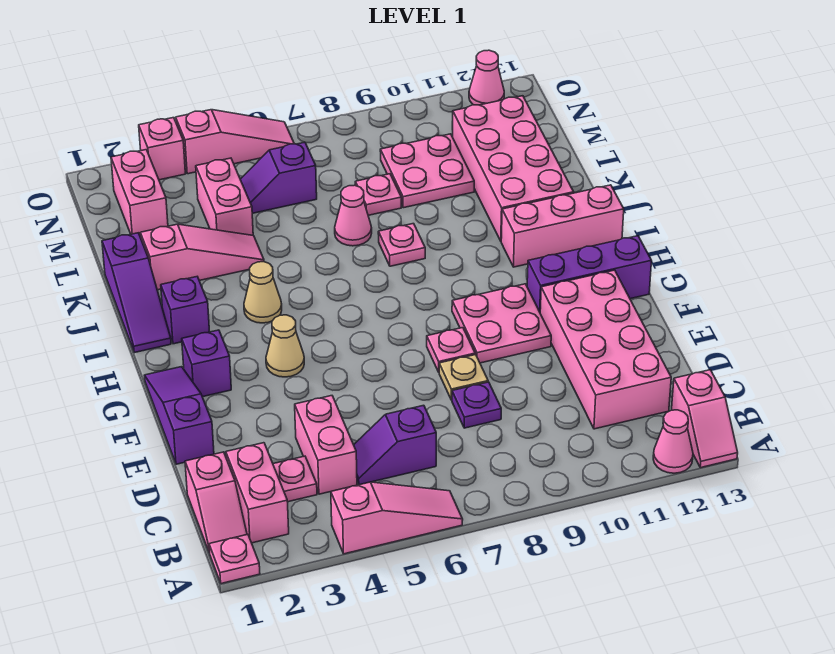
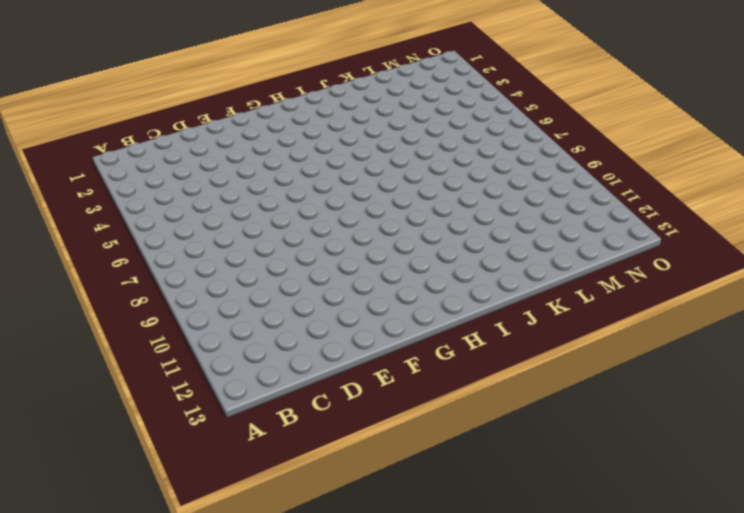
none -> pink 1x1 plate [209,534,260,584]
none -> pink 1x3 slope [331,482,463,554]
none -> pink 1x1 cone [653,410,693,473]
none -> pink 1x2 slope [672,370,738,468]

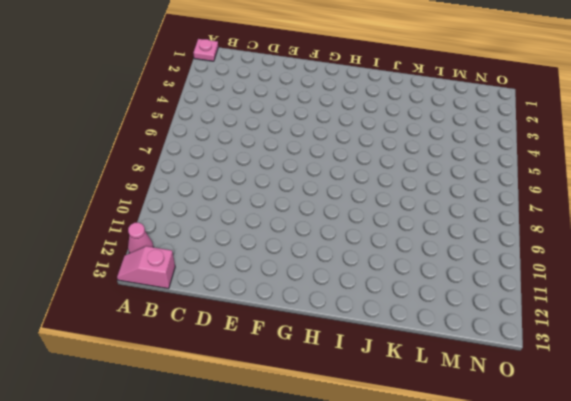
none -> pink 1x3 slope [331,482,463,554]
none -> pink 1x2 slope [185,452,247,553]
none -> pink 1x2 brick [226,443,289,543]
none -> pink 1x1 plate [273,456,317,502]

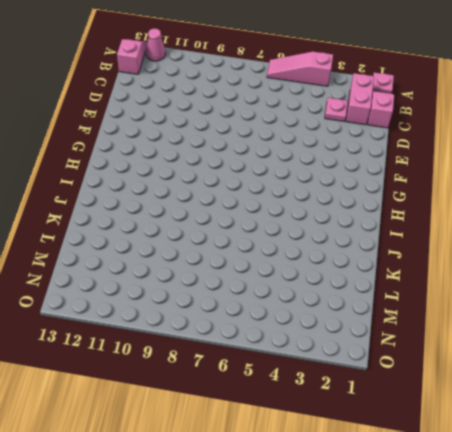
none -> pink 1x2 brick [295,396,357,494]
none -> purple 1x2 slope [354,405,436,485]
none -> pink 2x4 brick [540,270,671,429]
none -> purple 1x1 plate [452,382,501,428]

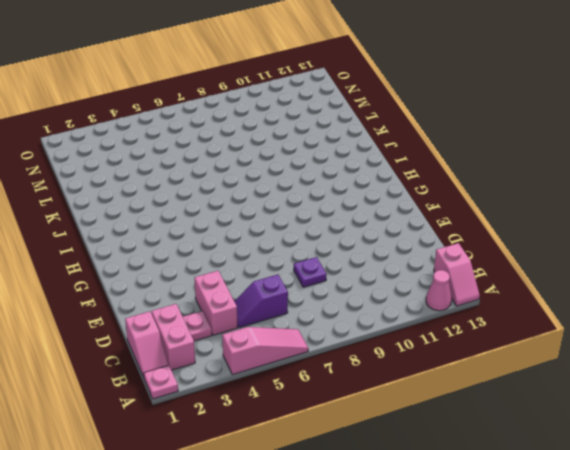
none -> pink 2x4 brick [540,270,671,429]
none -> purple 1x3 slope [144,367,214,464]
none -> tan 1x1 plate [439,355,488,400]
none -> pink 1x1 plate [427,328,475,372]

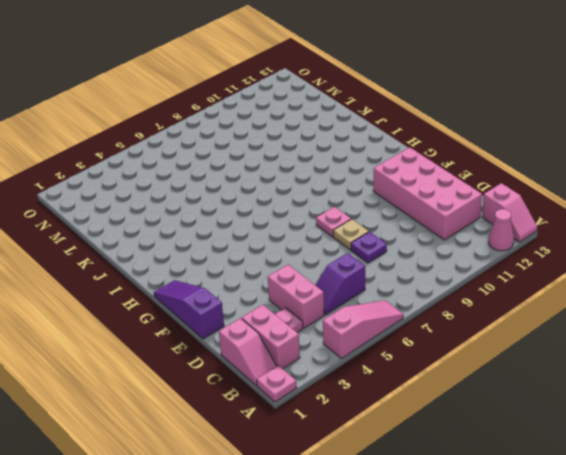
none -> pink 2x2 plate [452,284,551,363]
none -> purple 1x1 brick [182,330,231,397]
none -> tan 1x1 cone [266,315,304,377]
none -> purple 1x3 brick [527,236,652,312]

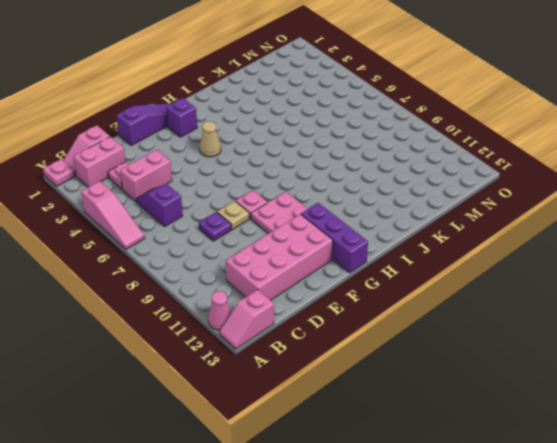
none -> purple 1x3 slope [102,233,171,353]
none -> purple 1x1 brick [161,277,210,344]
none -> tan 1x1 cone [244,262,282,323]
none -> pink 1x3 brick [501,185,624,267]

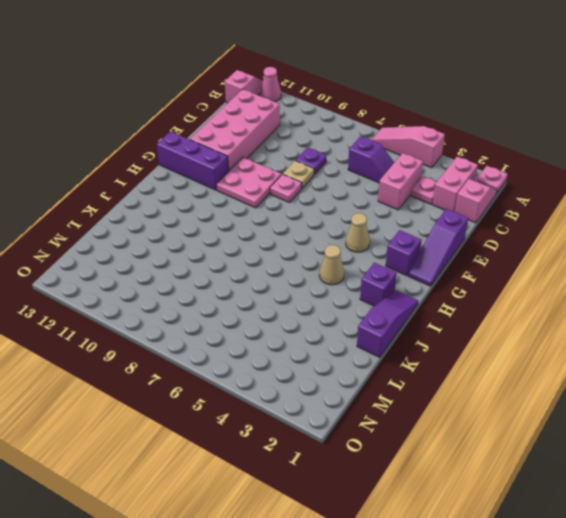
none -> pink 1x3 brick [501,185,624,267]
none -> pink 1x1 plate [378,224,425,266]
none -> pink 2x4 brick [453,96,574,241]
none -> pink 1x3 slope [140,224,264,290]

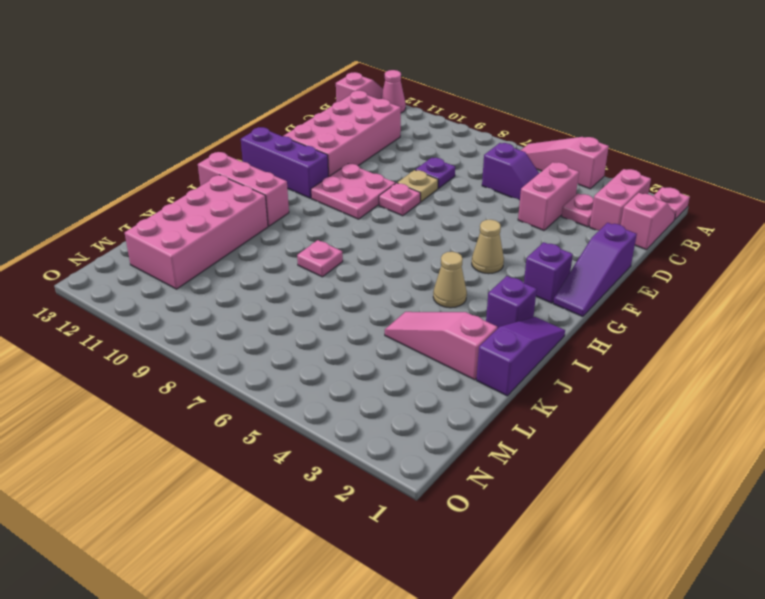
none -> pink 1x1 cone [335,185,372,246]
none -> pink 1x2 brick [196,158,253,235]
none -> pink 1x1 plate [355,174,401,215]
none -> pink 2x2 plate [380,134,474,208]

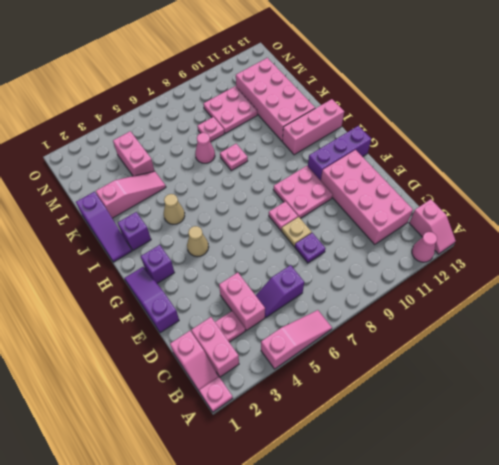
none -> pink 1x2 brick [111,150,168,237]
none -> purple 1x2 slope [240,142,317,213]
none -> pink 1x1 brick [139,118,185,180]
none -> pink 1x3 slope [176,110,294,174]

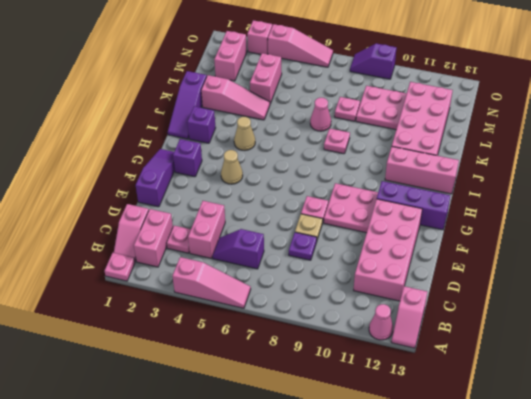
purple 1x2 slope [350,43,396,79] -> purple 1x2 slope moved to [240,142,317,213]
none -> pink 1x1 cone [469,50,504,105]

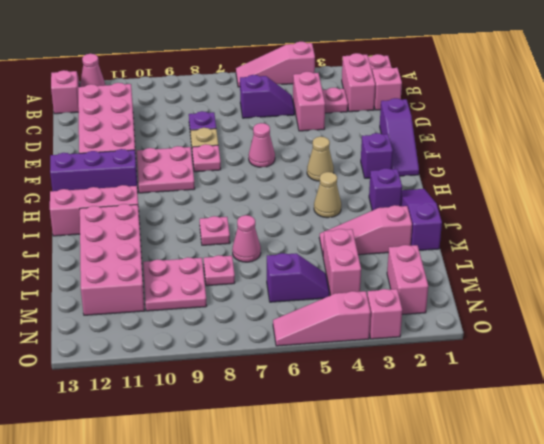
pink 1x1 cone [249,123,275,167] -> pink 1x1 cone moved to [469,50,504,105]

